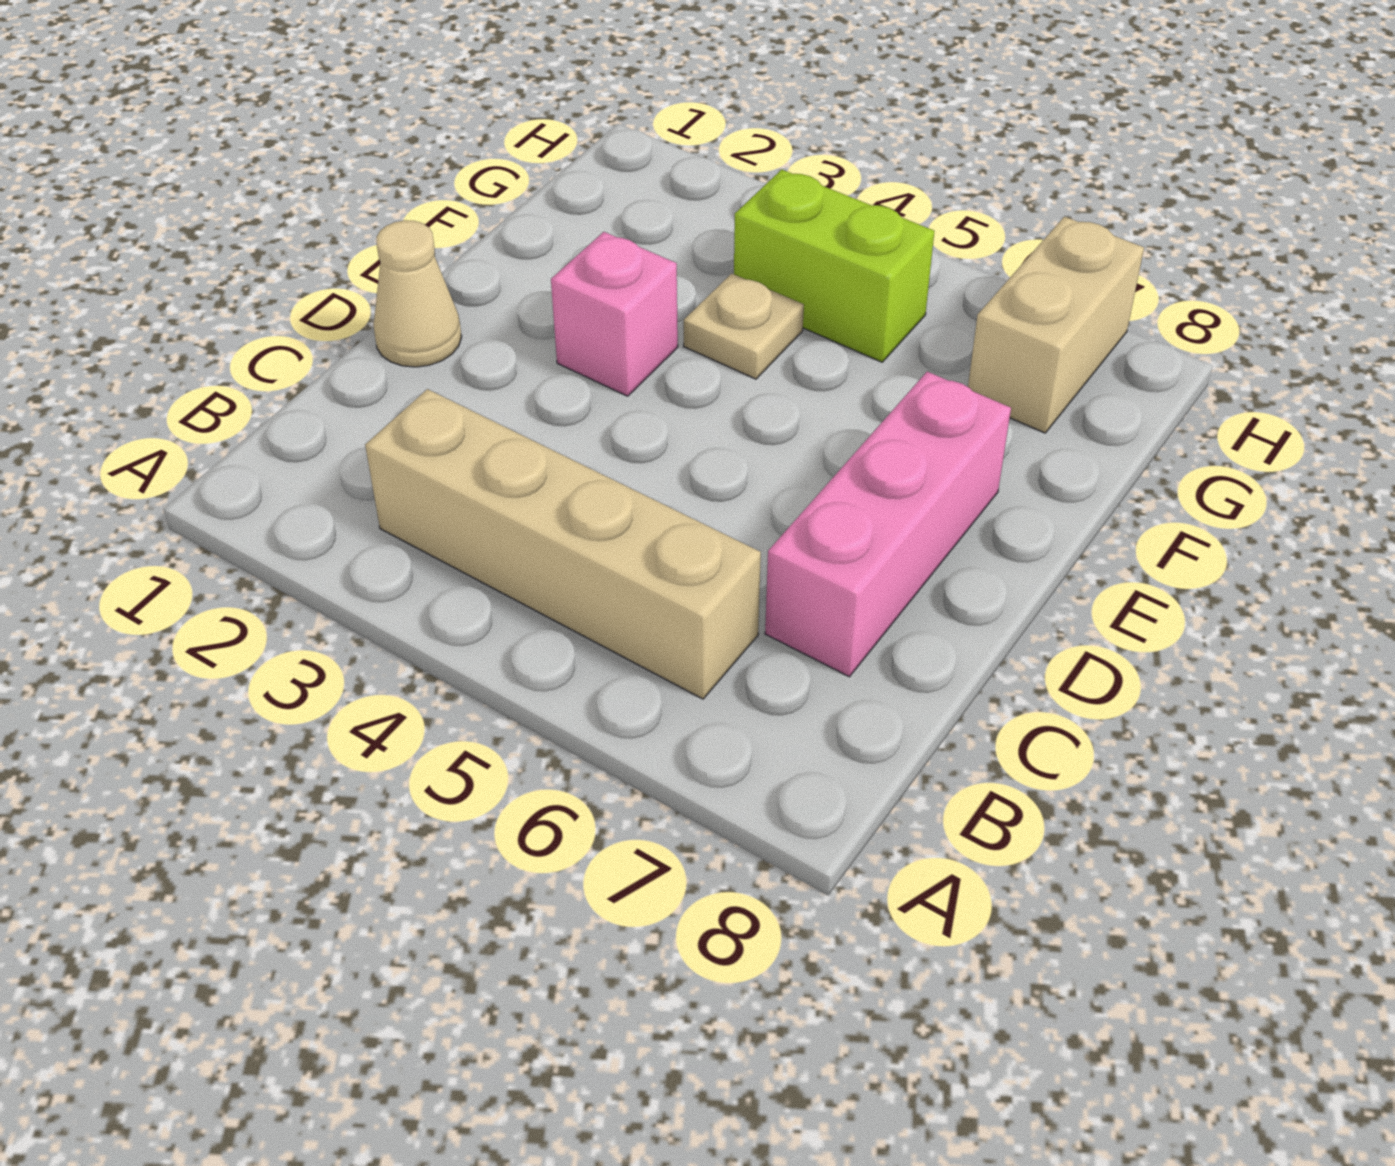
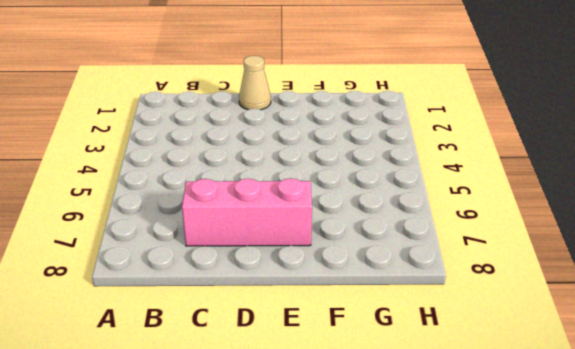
none -> tan 1x4 brick [365,389,761,699]
none -> pink 1x1 brick [551,232,678,396]

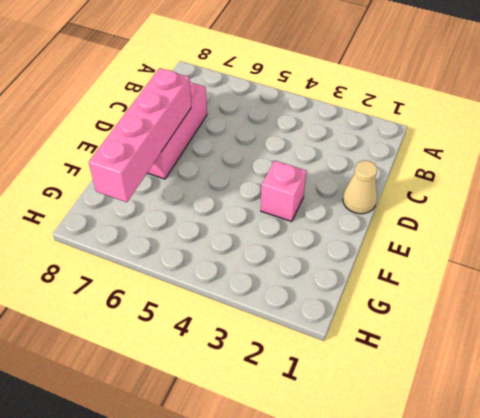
pink 1x4 brick [89,68,191,202] -> none
none -> tan 1x4 brick [365,389,761,699]
none -> tan 1x1 plate [683,273,804,379]

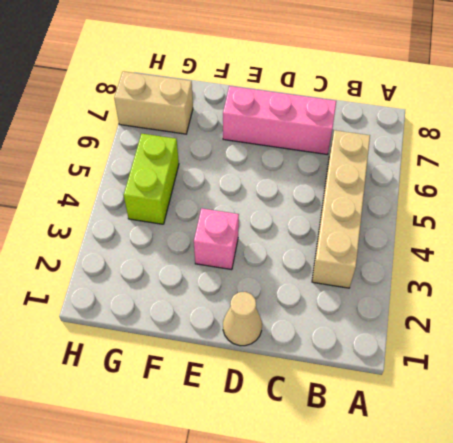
none -> tan 1x1 plate [683,273,804,379]

